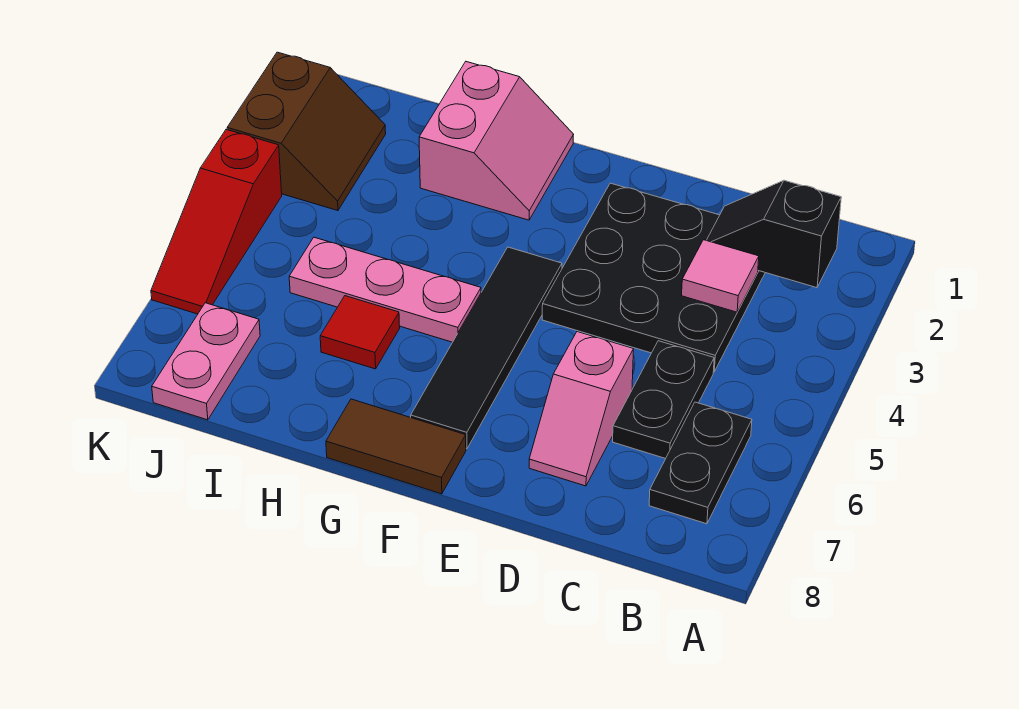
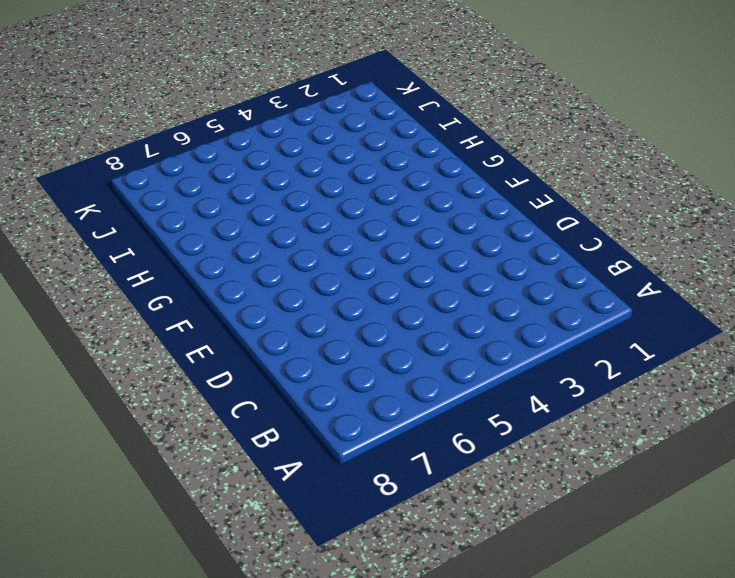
none -> black 1x2 plate [649,402,752,524]
none -> black 3x3 plate [542,183,765,372]
none -> black 1x2 plate [613,341,714,459]

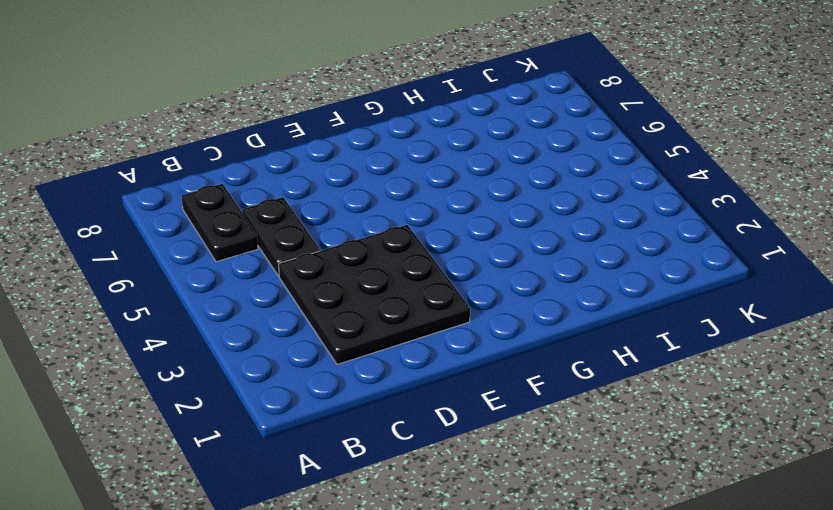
none -> pink 1x2 slope [529,332,634,486]
none -> black 1x4 tile [411,247,562,449]
none -> brown 1x2 tile [326,399,466,494]

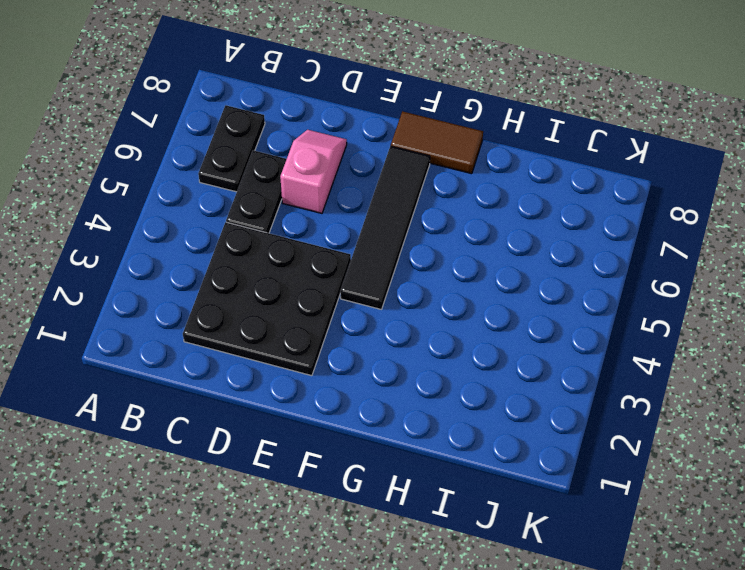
none -> pink 2x2 slope [419,62,573,220]
none -> pink 1x3 plate [289,237,481,342]
none -> red 1x1 tile [320,296,400,369]

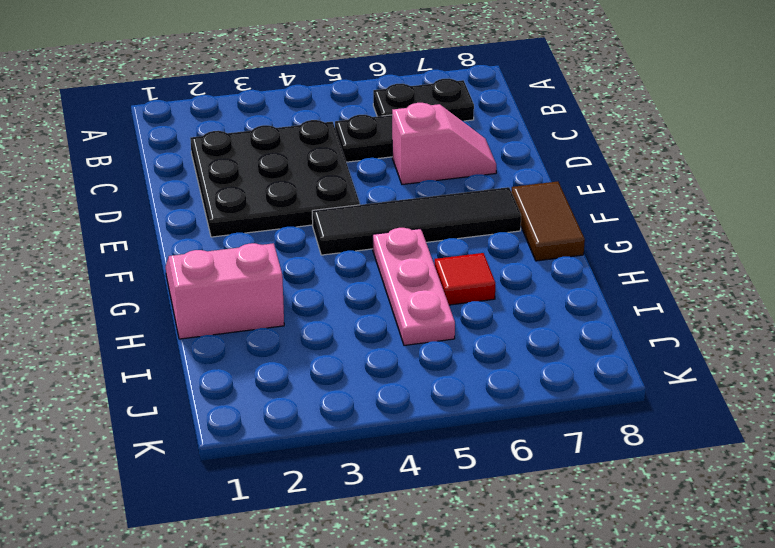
none -> brown 2x2 slope [227,52,386,211]
none -> pink 1x2 plate [152,303,260,420]
none -> red 1x3 slope [151,130,282,314]

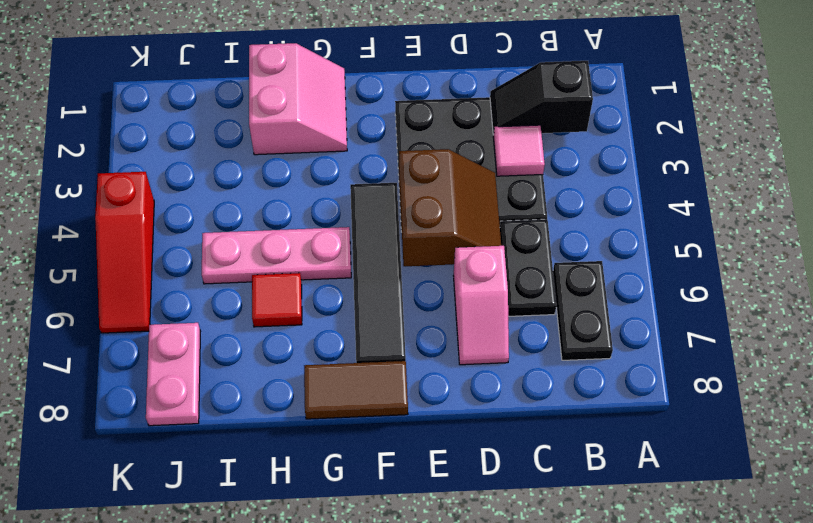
brown 2x2 slope [399,149,501,266] -> brown 2x2 slope moved to [227,52,386,211]

